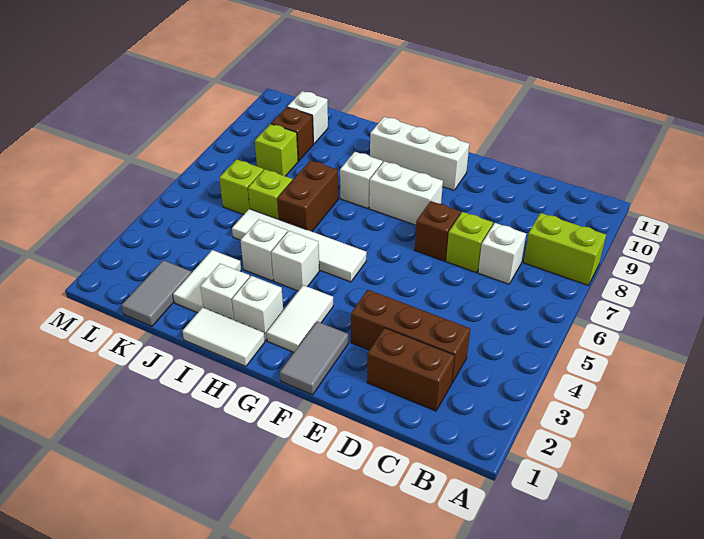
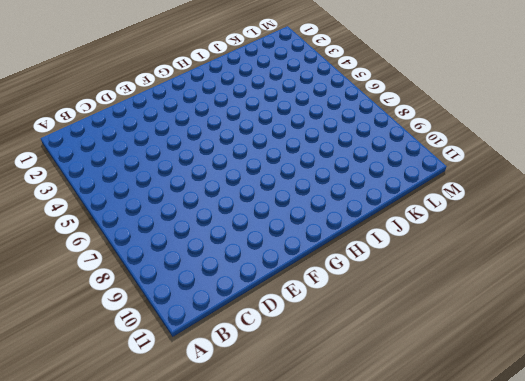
none -> lime 1x2 brick [524,213,606,285]
none -> brown 1x2 brick [367,328,455,411]
none -> brown 1x3 brick [351,290,470,383]

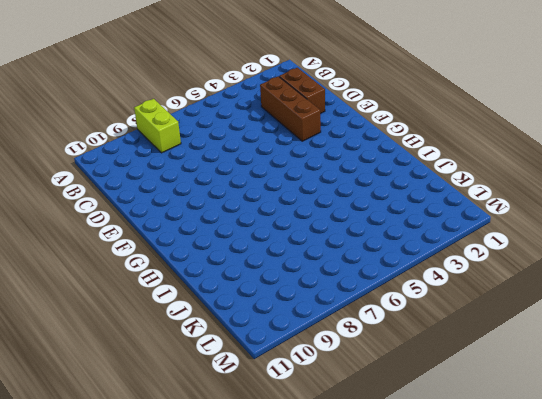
none -> white 1x1 brick [478,223,526,284]
none -> lime 1x1 brick [446,212,493,272]
none -> brown 1x1 brick [415,201,461,261]

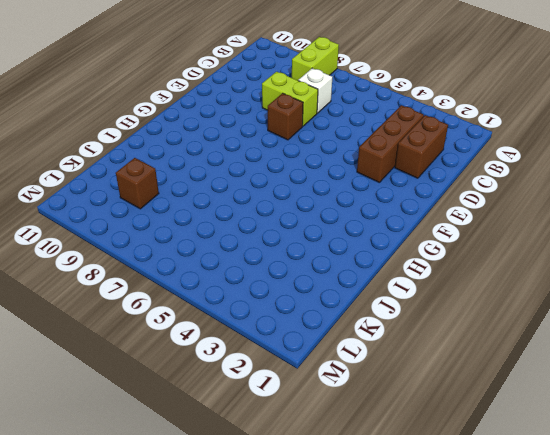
lime 1x2 brick [262,72,318,126] -> lime 1x1 brick [446,212,493,272]
none -> grey 1x2 tile [280,322,348,395]
none -> white 1x2 brick [369,161,443,225]
none -> white 1x3 brick [370,117,469,190]

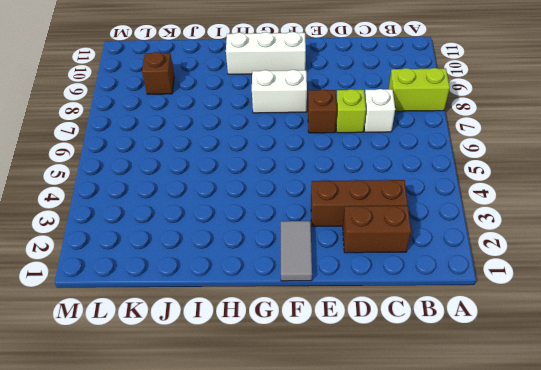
none -> white 1x2 tile [267,285,333,352]
none -> white 1x4 tile [232,209,367,282]
none -> white 1x2 tile [183,307,265,366]

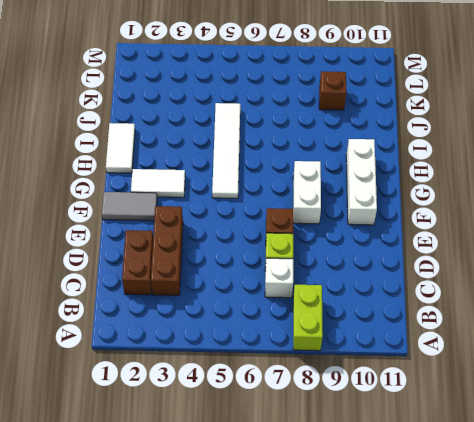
none -> white 1x1 brick [232,276,283,341]
none -> white 1x1 brick [271,231,319,291]
none -> white 1x1 brick [340,152,383,208]

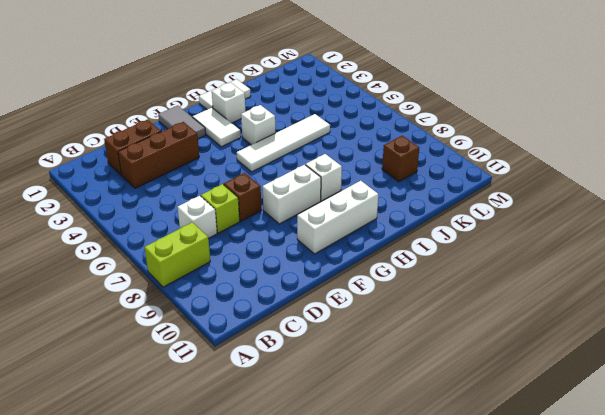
none -> white 1x1 brick [200,264,250,320]
none -> white 1x1 brick [241,220,287,281]
none -> brown 1x2 brick [277,160,338,231]

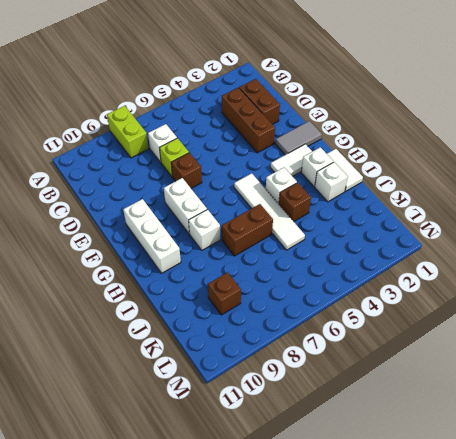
brown 1x1 brick [279,183,311,221] -> white 1x1 brick [241,220,287,281]
none -> white 1x2 tile [173,250,241,313]
none -> lime 1x1 brick [248,169,292,219]
none -> grey 1x2 tile [122,260,191,326]

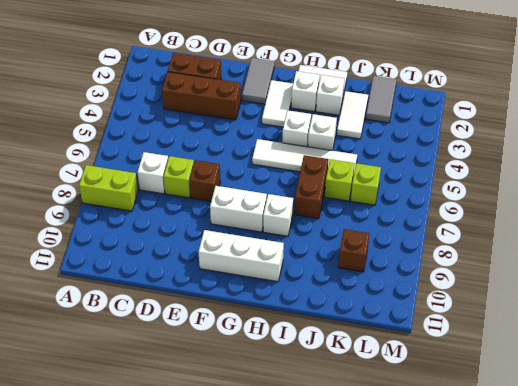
none -> lime 1x1 brick [255,124,298,176]
none -> white 1x1 brick [287,91,328,144]

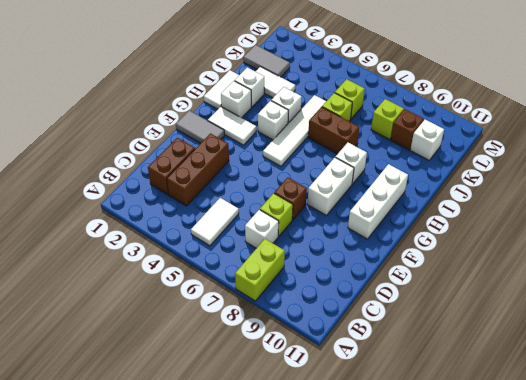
white 1x2 tile [191,198,239,246] -> none

